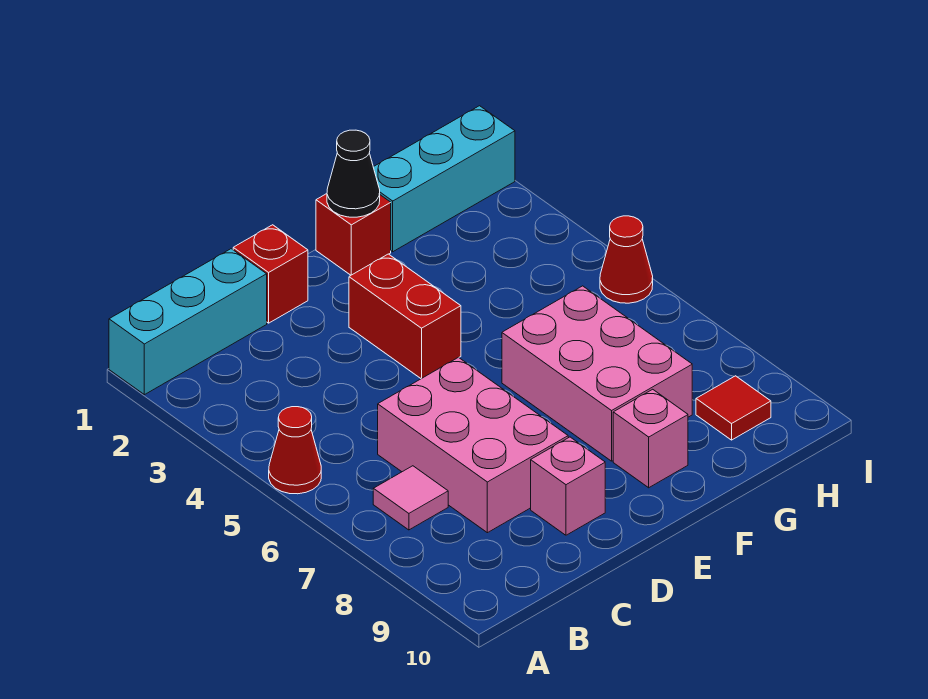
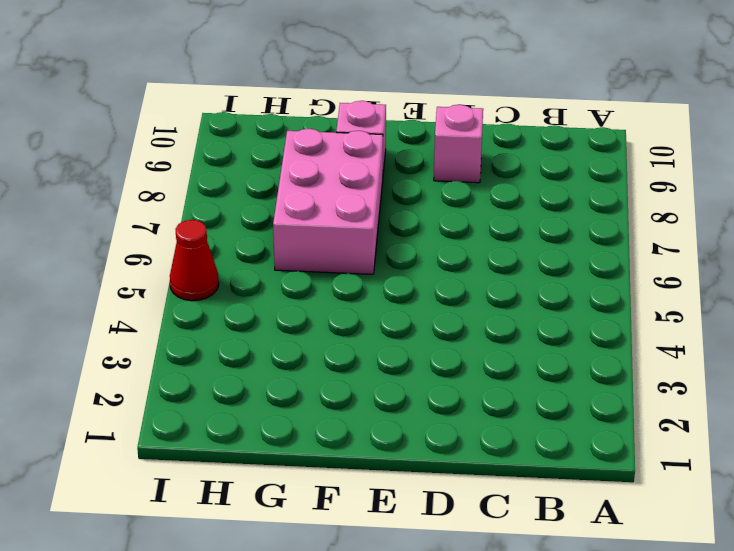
none -> cyan 1x3 brick [109,249,267,395]
none -> red 1x1 cone [269,407,321,494]
none -> pink 1x1 tile [373,466,448,530]

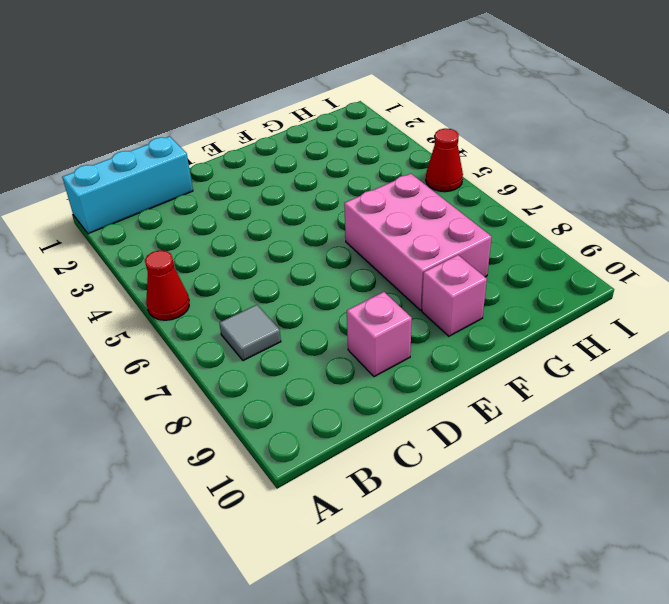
grey 1x1 tile [219,305,281,361] -> pink 1x1 tile [373,466,448,530]
none -> pink 2x3 brick [378,358,568,533]
none -> red 1x1 brick [233,225,308,323]
none -> red 1x2 brick [349,254,461,379]

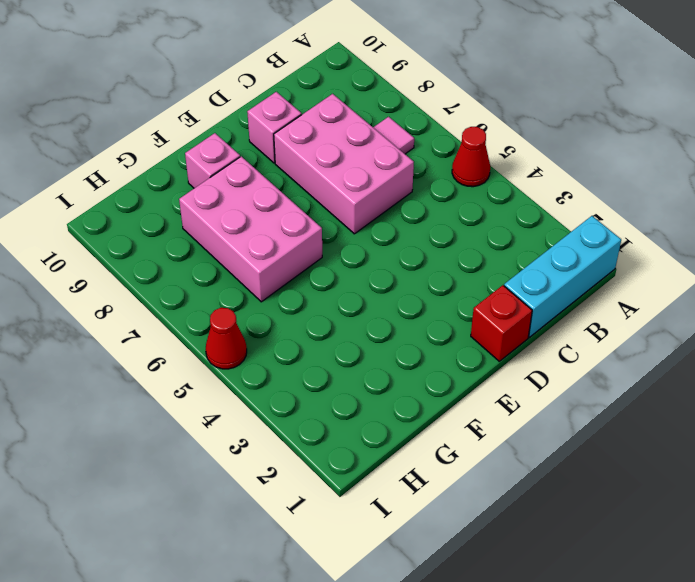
none -> red 1x2 brick [349,254,461,379]
none -> red 1x1 brick [316,194,391,275]
none -> cyan 1x3 brick [373,106,515,252]

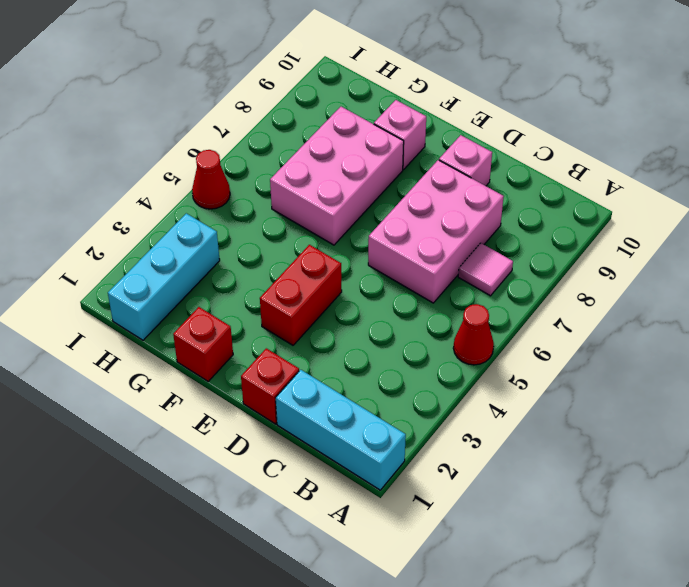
cyan 1x3 brick [108,213,220,340] -> cyan 1x3 brick turned to [373,106,515,252]
none -> red 1x1 tile [696,376,771,440]
none -> black 1x1 cone [327,130,380,217]

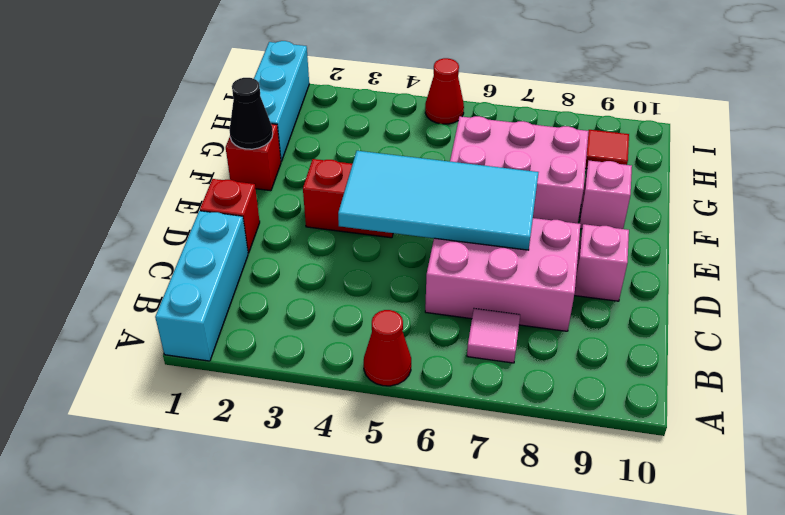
cyan 2x4 tile [338,151,539,250] -> none

